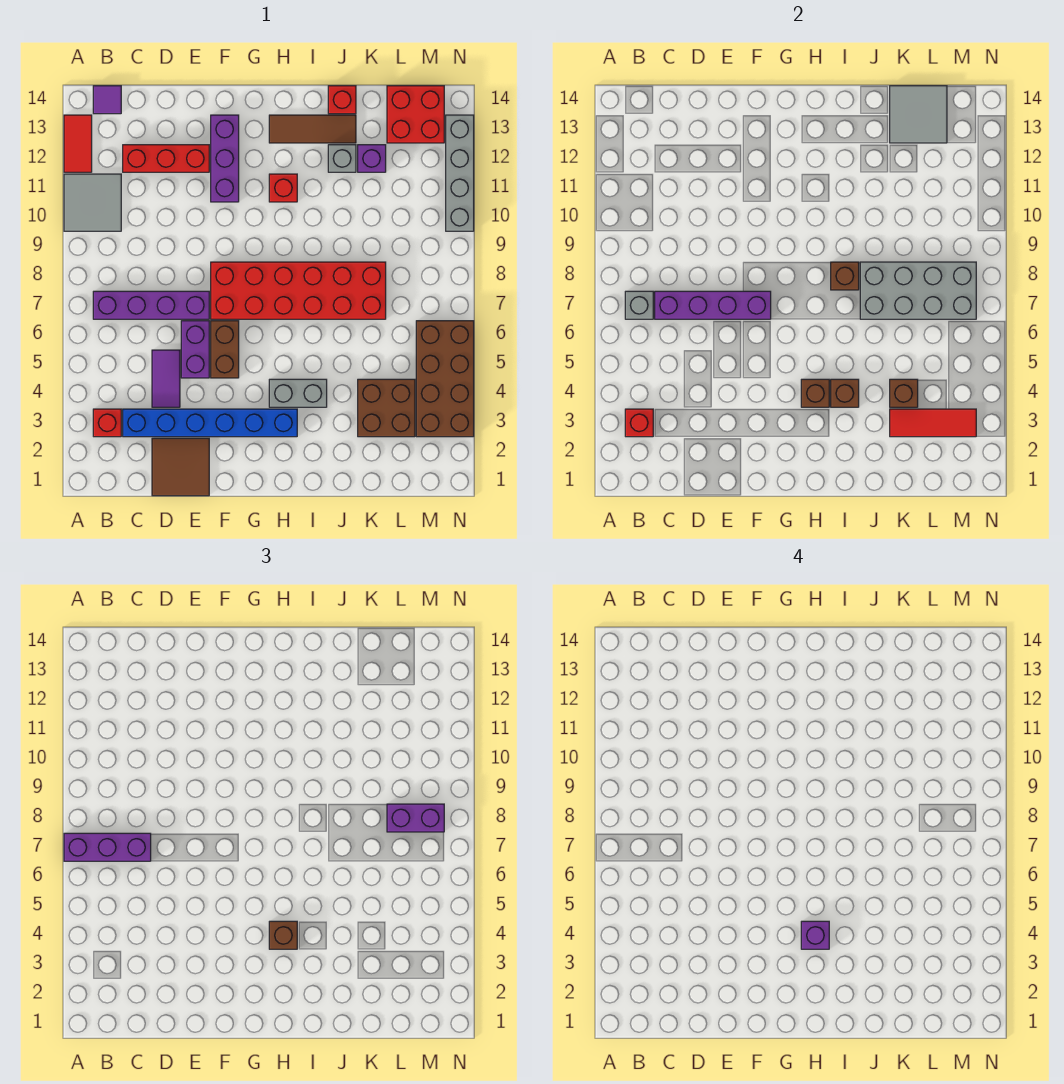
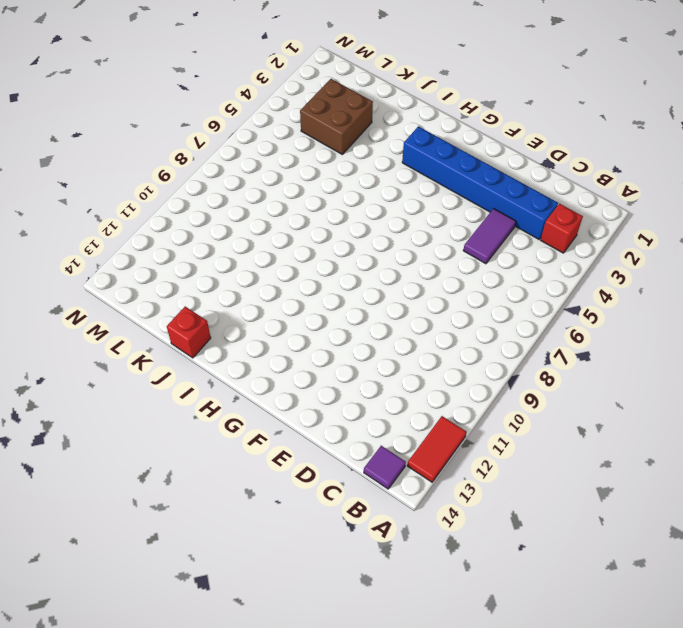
none -> grey 2x2 tile [64,174,121,231]
none -> purple 1x4 brick [93,291,209,319]
none -> red 1x3 brick [123,145,209,172]
none -> brown 2x2 tile [152,438,209,496]

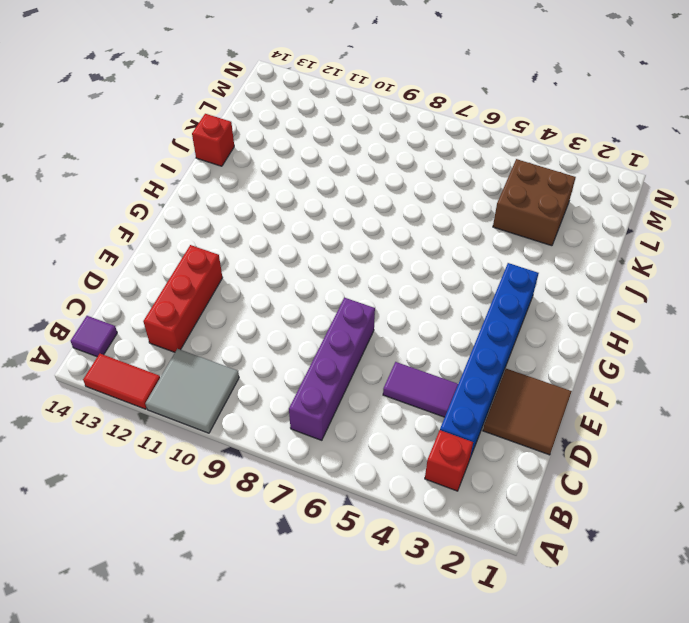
none -> purple 1x2 brick [181,321,209,378]
none -> brown 1x2 brick [211,321,239,378]
none -> red 2x6 brick [211,262,386,319]
none -> purple 1x3 brick [211,115,239,202]

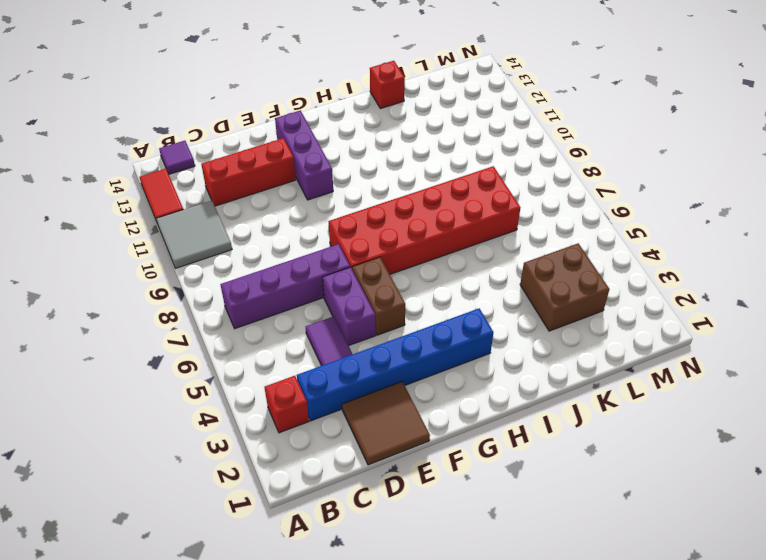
none -> grey 1x2 brick [269,379,327,407]
none -> red 1x1 brick [269,174,297,202]
none -> brown 1x3 tile [269,115,356,143]
none -> grey 1x1 brick [328,145,356,172]

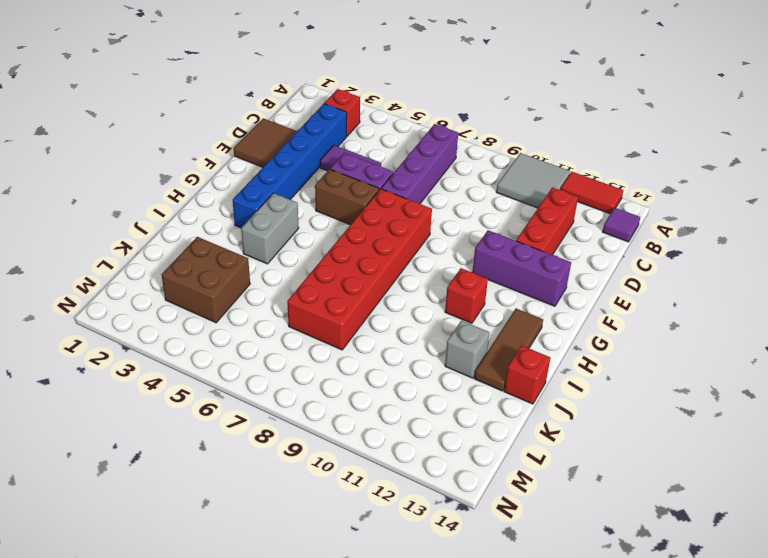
none -> purple 1x1 brick [358,145,386,172]
none -> red 2x2 brick [387,86,444,143]
none -> brown 2x4 brick [416,321,474,437]
none -> grey 1x4 brick [446,115,474,231]

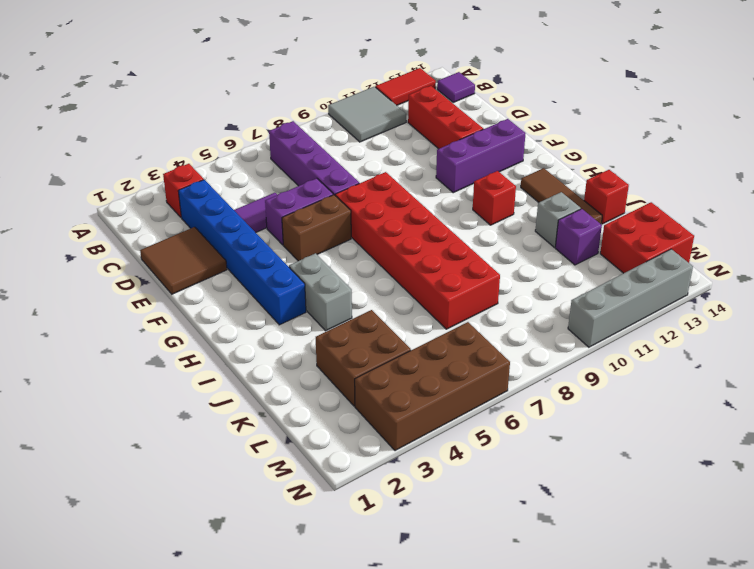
none -> red 1x1 brick [625,409,653,437]
none -> grey 1x1 brick [625,291,653,319]
none -> purple 1x4 brick [655,291,771,319]
none -> brown 1x1 brick [801,379,829,407]

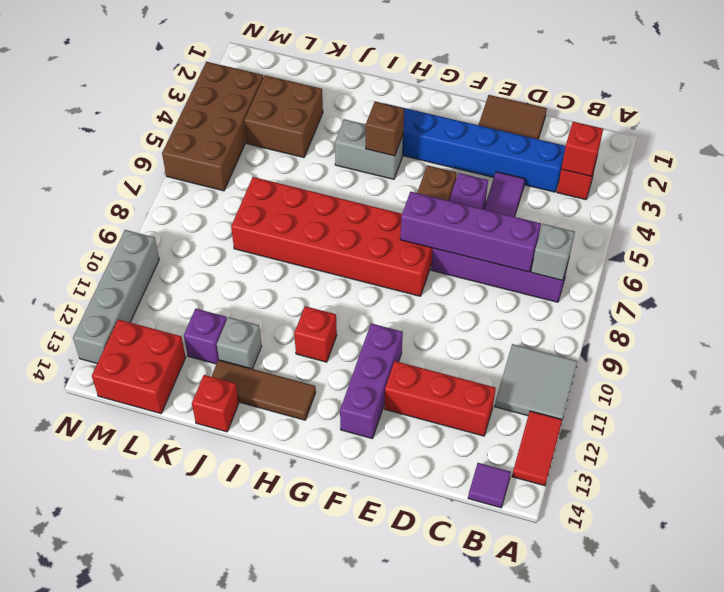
none -> brown 1x1 brick [831,379,859,407]
none -> brown 1x1 brick [831,262,859,290]
none -> grey 2x4 brick [860,262,976,319]
none -> red 1x3 tile [890,409,976,437]

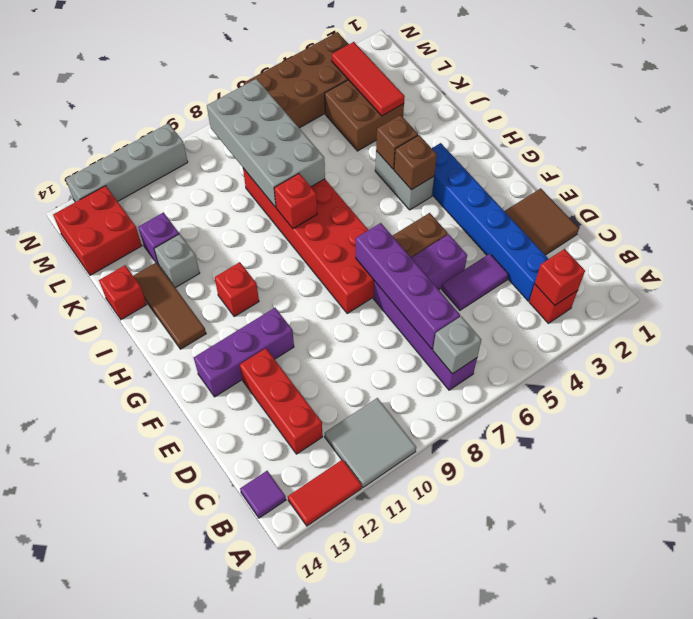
red 1x1 brick [274,173,317,228] -> brown 1x1 brick [831,262,859,290]
none -> brown 1x1 brick [890,379,918,407]
none -> grey 2x2 tile [890,86,947,143]
none -> purple 1x3 brick [64,833,151,861]
none -> brown 1x1 brick [269,921,297,949]

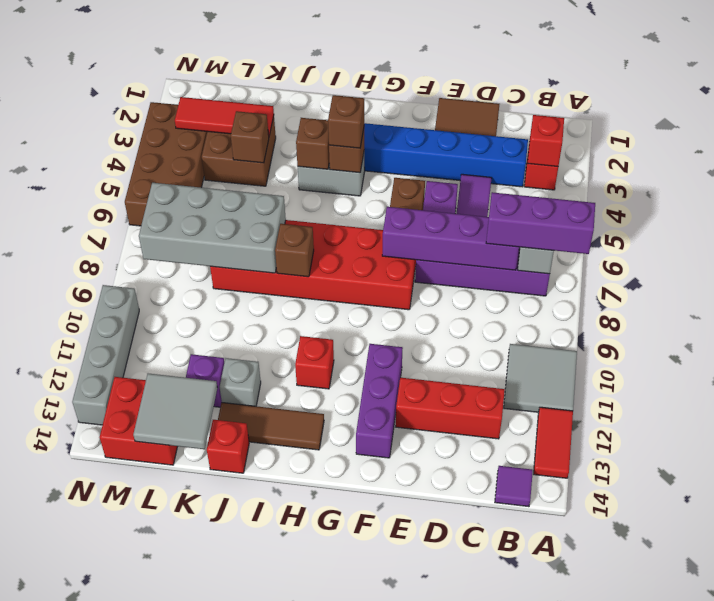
none -> purple 1x2 brick [387,804,444,832]
none -> purple 1x1 brick [801,921,829,949]

